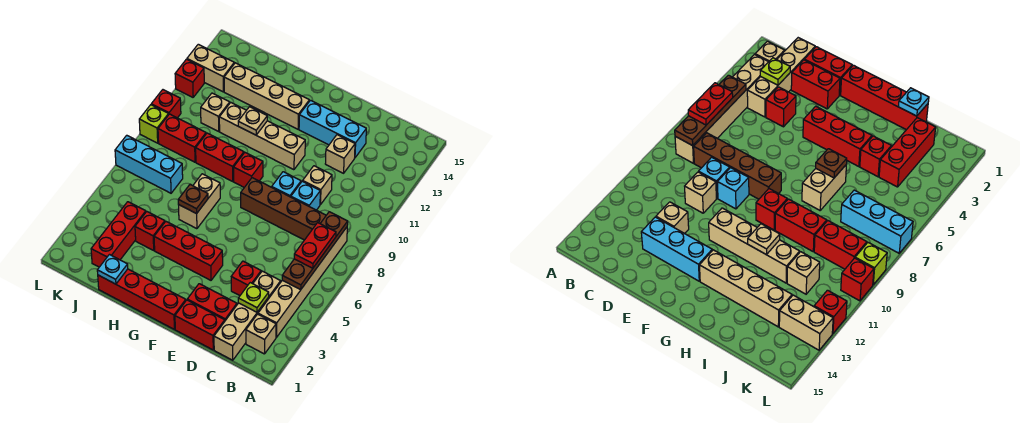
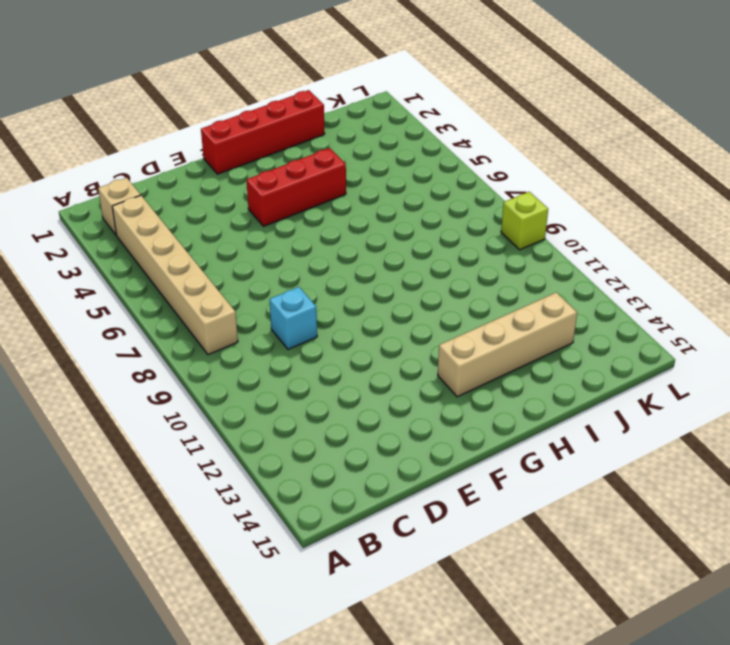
none -> tan 1x4 brick [214,271,281,360]
none -> brown 1x4 brick [241,178,326,240]
none -> red 1x2 brick [175,300,225,350]
none -> red 1x2 brick [187,284,237,320]

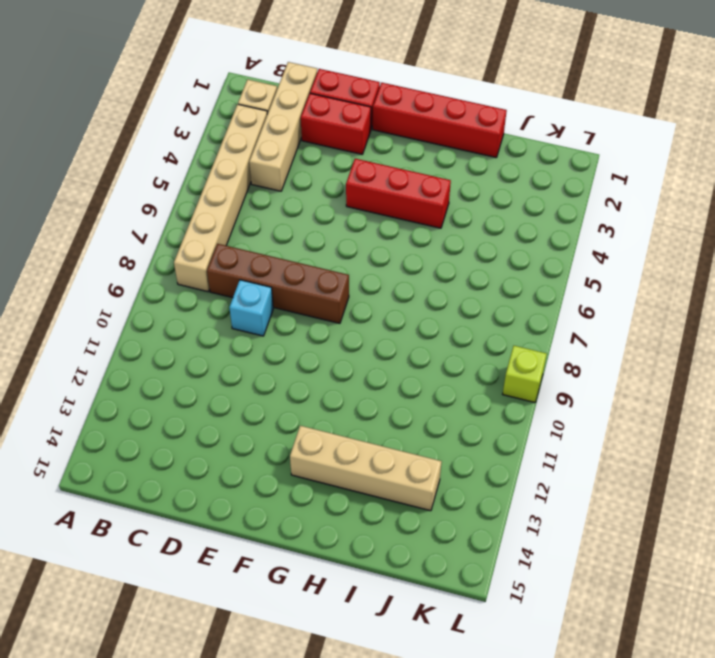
none -> red 1x1 brick [231,261,261,296]
none -> tan 1x1 brick [303,166,332,205]
none -> tan 1x1 brick [325,135,355,173]
none -> cyan 1x3 brick [299,100,366,157]

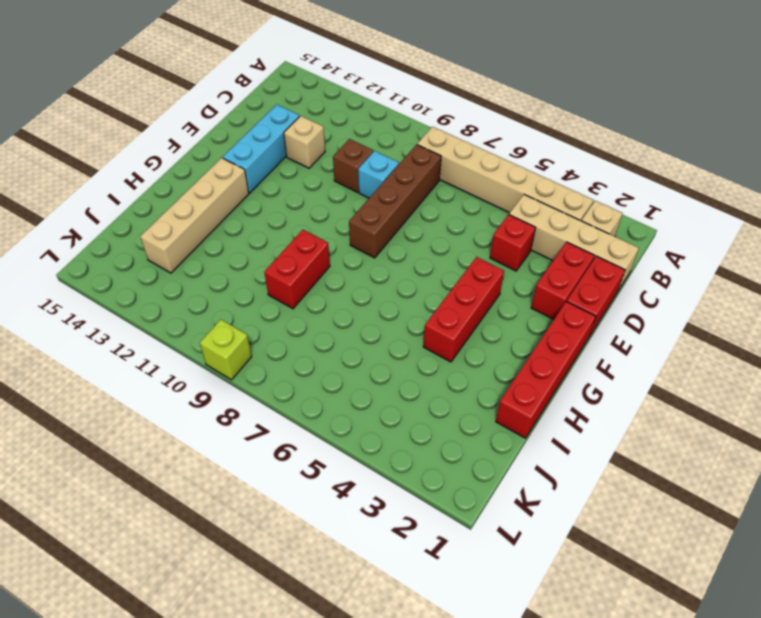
brown 1x1 brick [333,139,373,192] -> tan 1x1 brick [303,166,332,205]
none -> cyan 1x1 brick [272,172,301,197]
none -> tan 1x4 brick [219,103,305,170]
none -> red 1x1 brick [234,153,263,187]
none -> tan 1x2 brick [178,174,220,229]

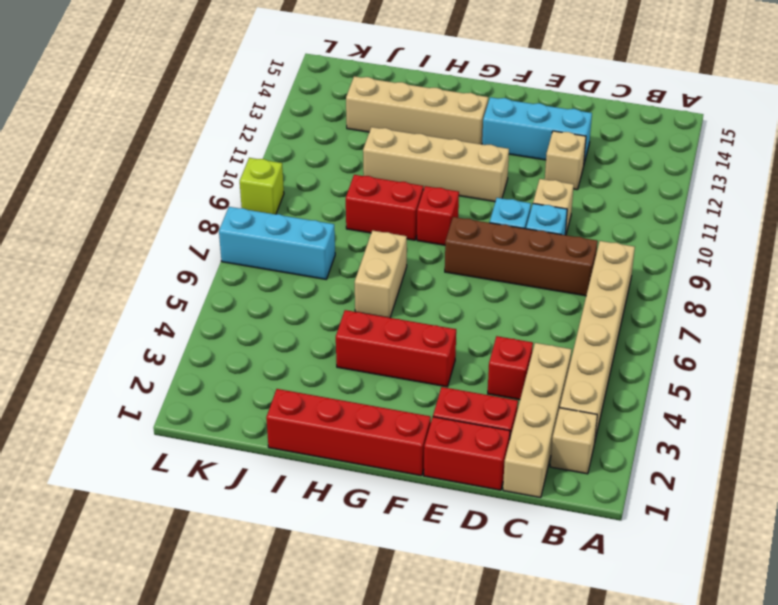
none -> red 1x1 brick [135,212,165,250]
none -> red 1x3 brick [91,202,146,267]
none -> red 1x2 brick [158,114,206,162]
none -> tan 1x1 brick [201,93,230,131]

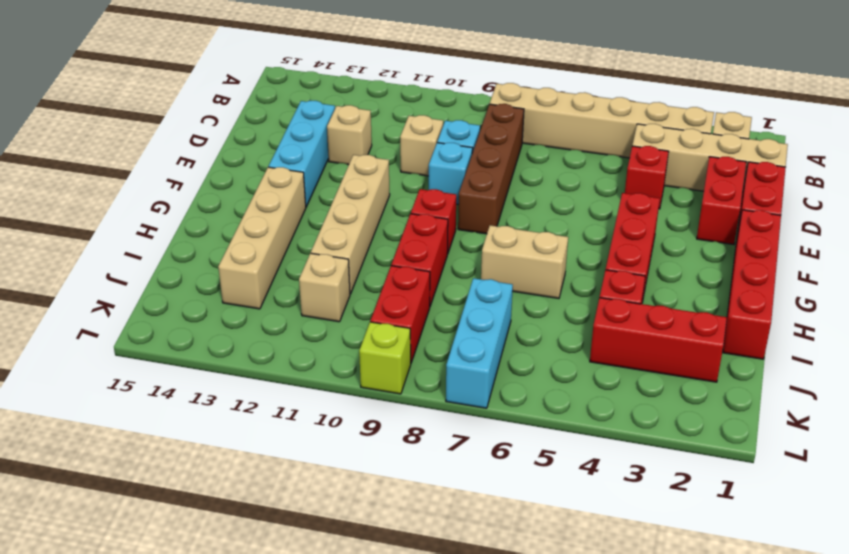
none -> tan 1x2 brick [187,44,234,92]
none -> red 1x1 brick [151,90,181,118]
none -> red 1x1 brick [175,59,204,97]
none -> brown 1x4 plate [282,212,348,290]

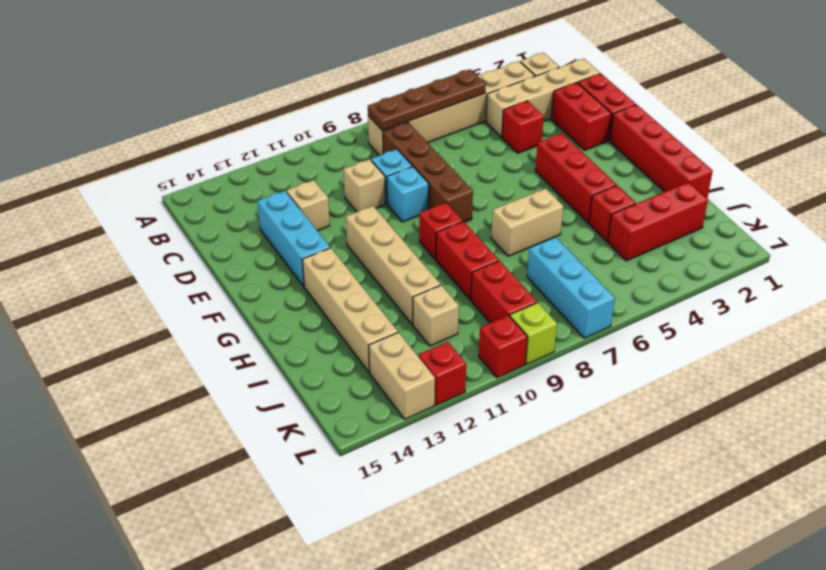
none -> lime 1x1 plate [238,283,269,312]
none -> brown 1x1 plate [178,185,208,214]
none -> tan 1x1 plate [238,107,267,135]
none -> cyan 1x1 plate [97,255,128,284]

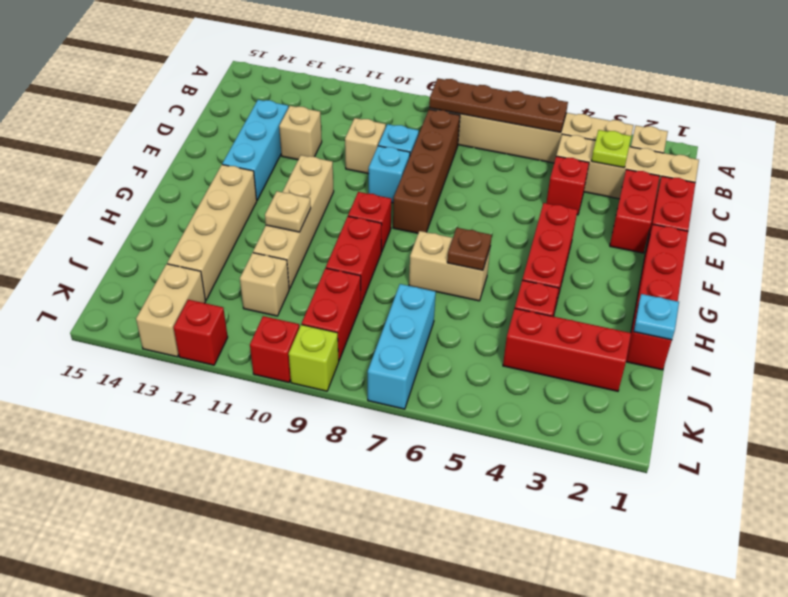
none -> red 1x2 plate [294,223,336,268]

